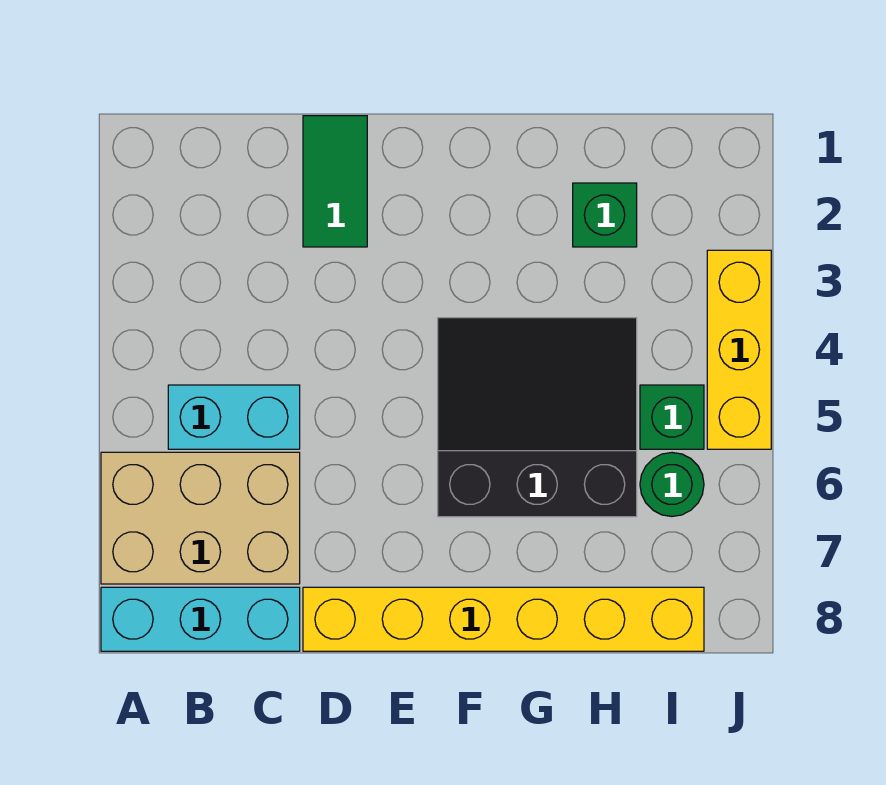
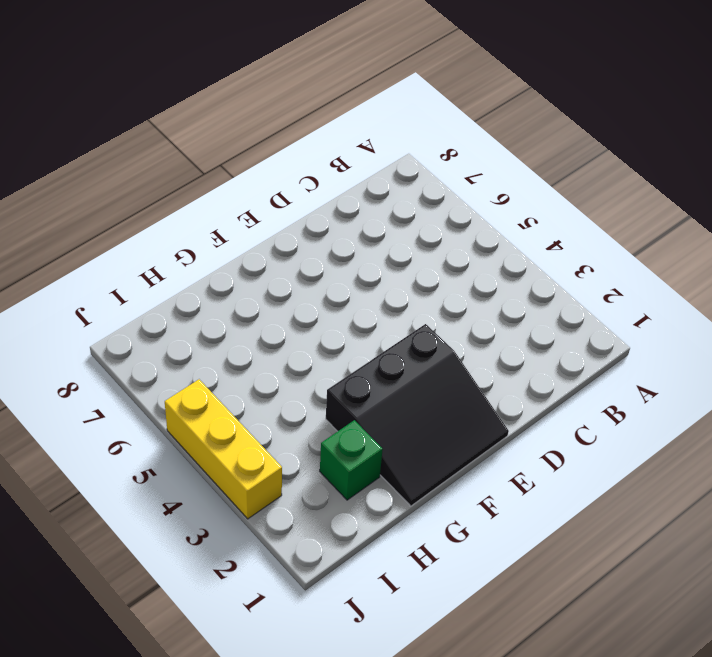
black 3x3 slope [326,324,509,506] -> black 3x3 slope moved to [438,318,637,517]
none -> tan 2x3 brick [101,452,300,584]
none -> cyan 1x3 brick [101,587,300,651]

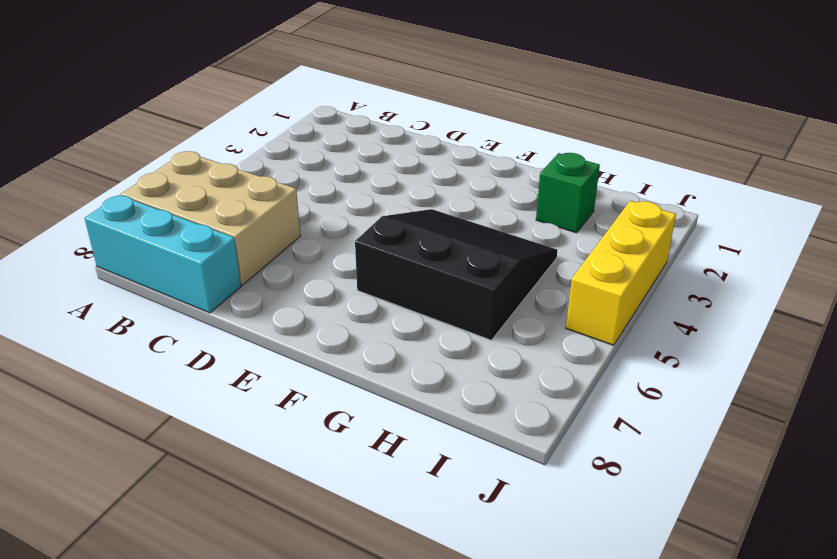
none -> cyan 1x2 brick [168,385,300,449]
none -> green 1x2 tile [303,116,367,247]

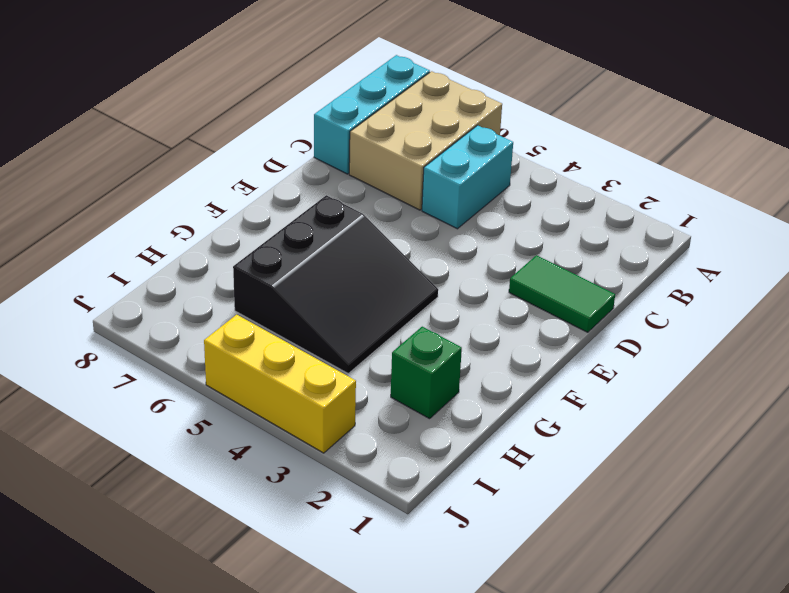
none -> yellow 1x6 brick [303,587,704,651]
none -> green 1x1 brick [640,385,704,449]

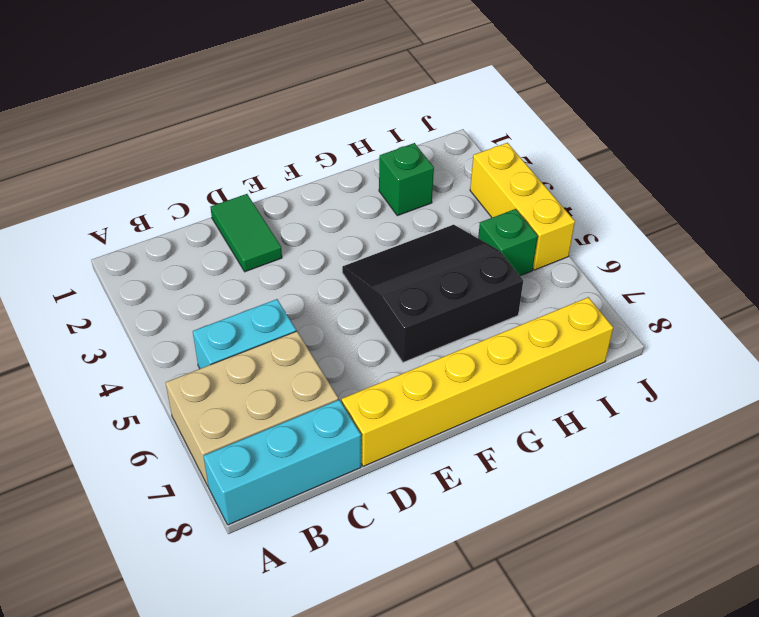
none -> green 1x1 round brick [640,453,704,516]

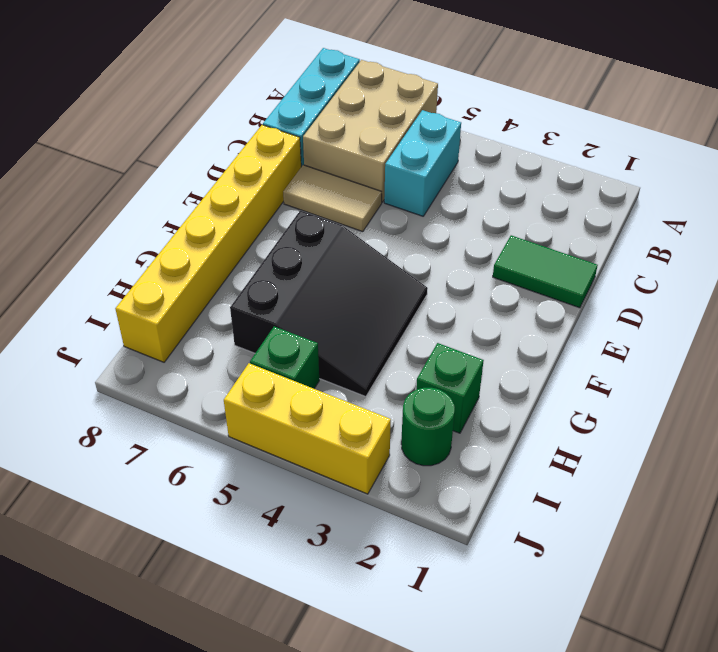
tan 1x2 tile [283,165,382,232] -> none
green 1x1 round brick [401,388,455,466] -> green 1x1 round brick moved to [640,453,704,516]

